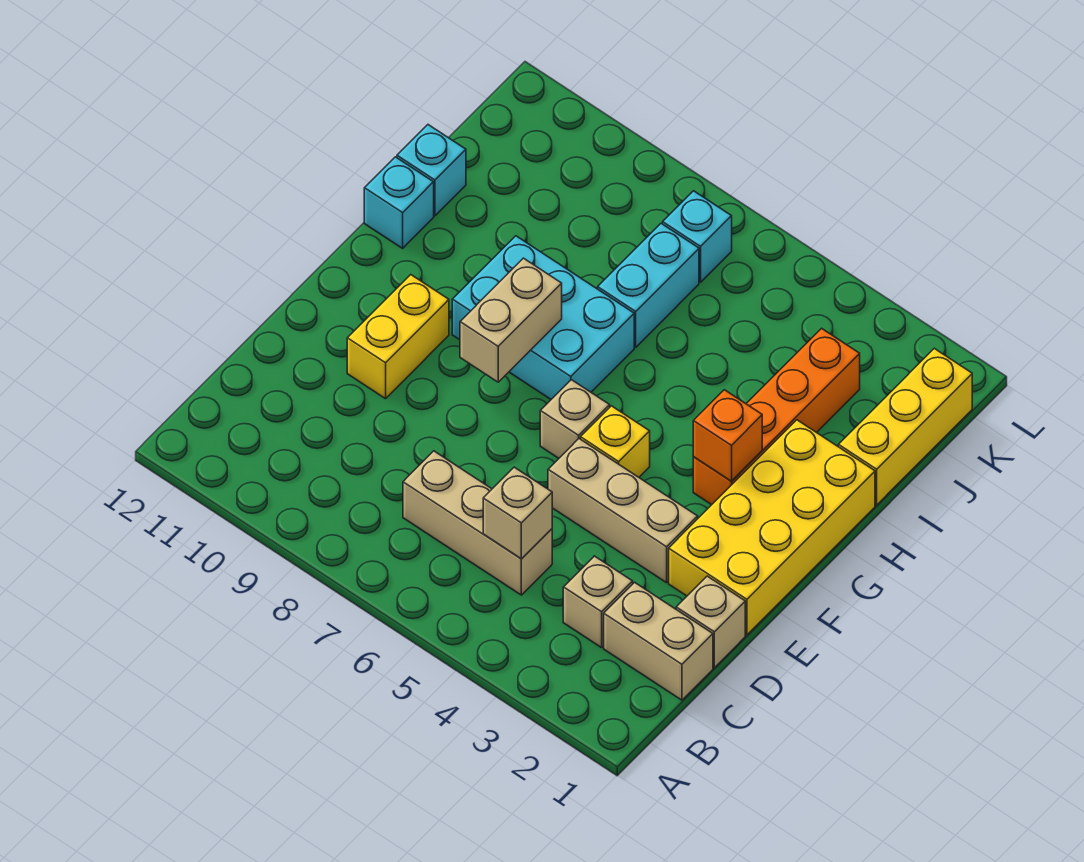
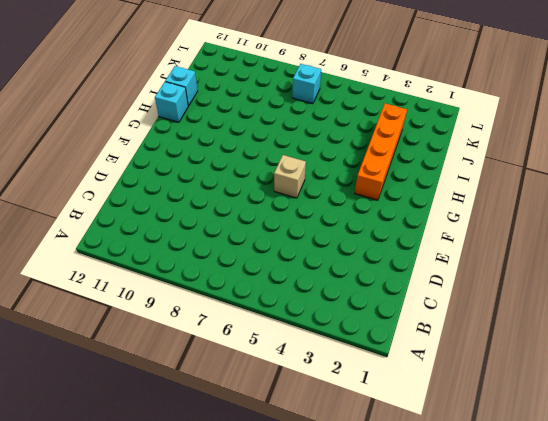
none -> tan 1x2 brick [604,582,713,700]
none -> tan 1x1 brick [563,556,633,648]
none -> tan 1x3 brick [403,451,552,595]

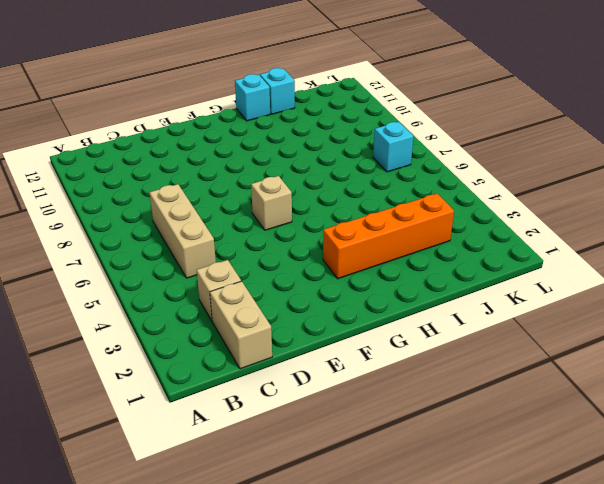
none -> tan 1x1 brick [676,576,745,668]
none -> yellow 2x4 brick [669,420,875,635]
none -> tan 1x3 brick [548,439,698,583]

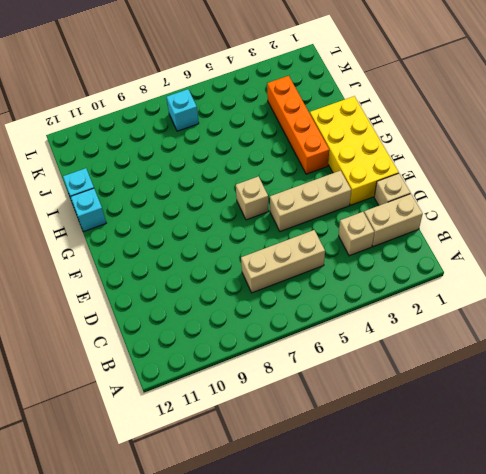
none -> yellow 1x2 brick [347,275,449,399]
none -> yellow 1x1 brick [581,406,650,477]
none -> cyan 2x3 brick [452,236,634,399]

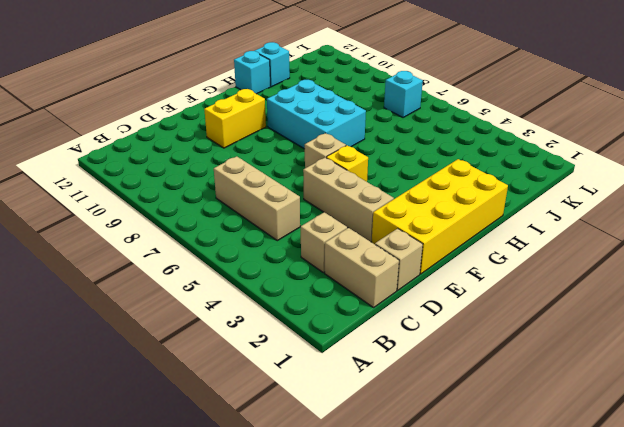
none -> orange 1x4 brick [693,328,860,505]
none -> yellow 1x3 brick [838,348,972,505]
none -> cyan 1x2 brick [598,224,699,347]

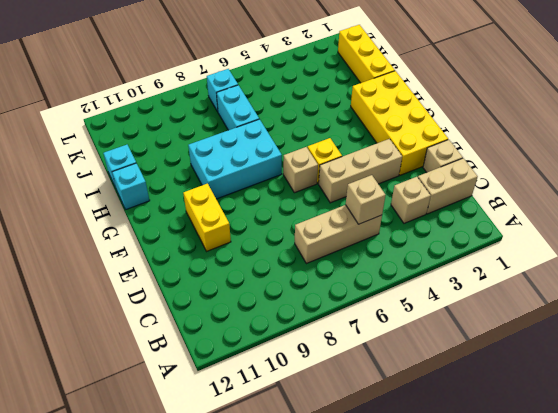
none -> orange 1x4 brick [693,328,860,505]
none -> tan 1x2 brick [460,258,562,382]
none -> orange 1x1 brick [693,390,762,481]

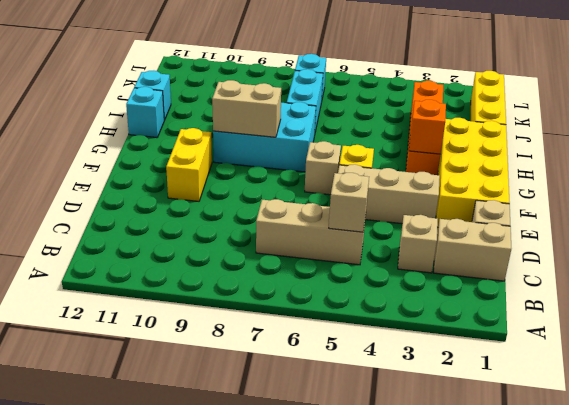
tan 1x2 brick [212,80,281,137] -> tan 1x2 brick turned to [460,258,562,382]

